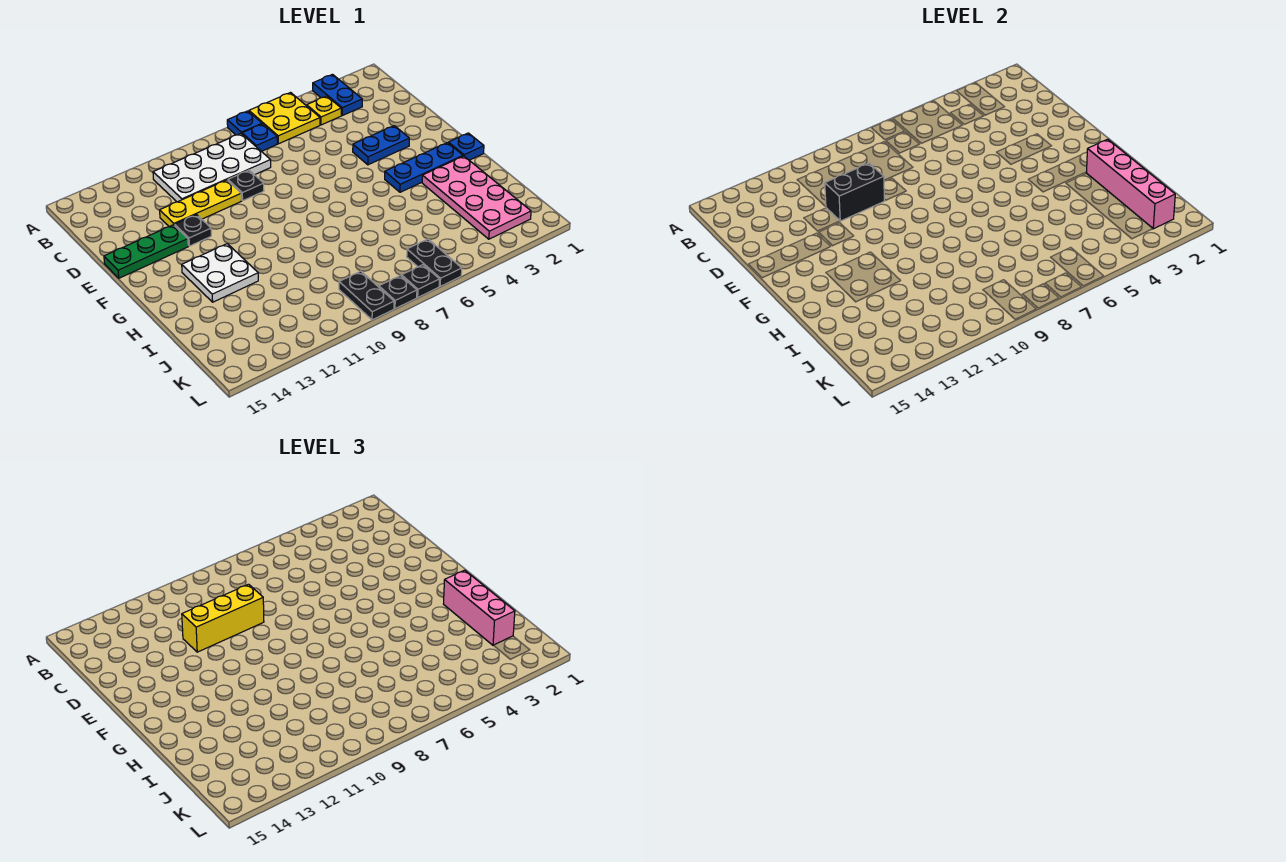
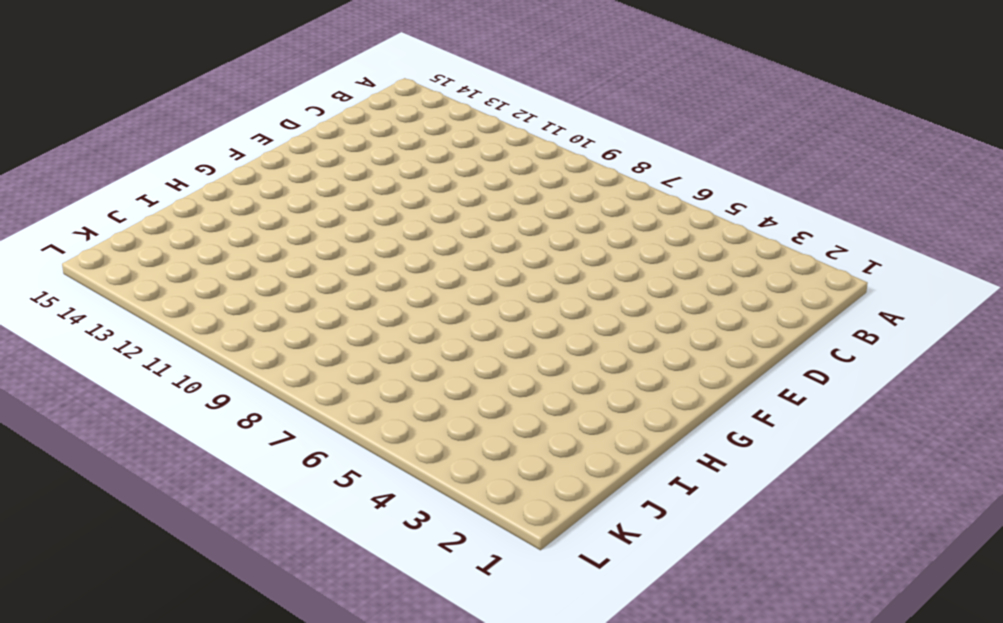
none -> blue 1x2 plate [313,74,362,115]
none -> yellow 2x2 plate [249,93,320,144]
none -> blue 1x1 plate [227,111,262,135]

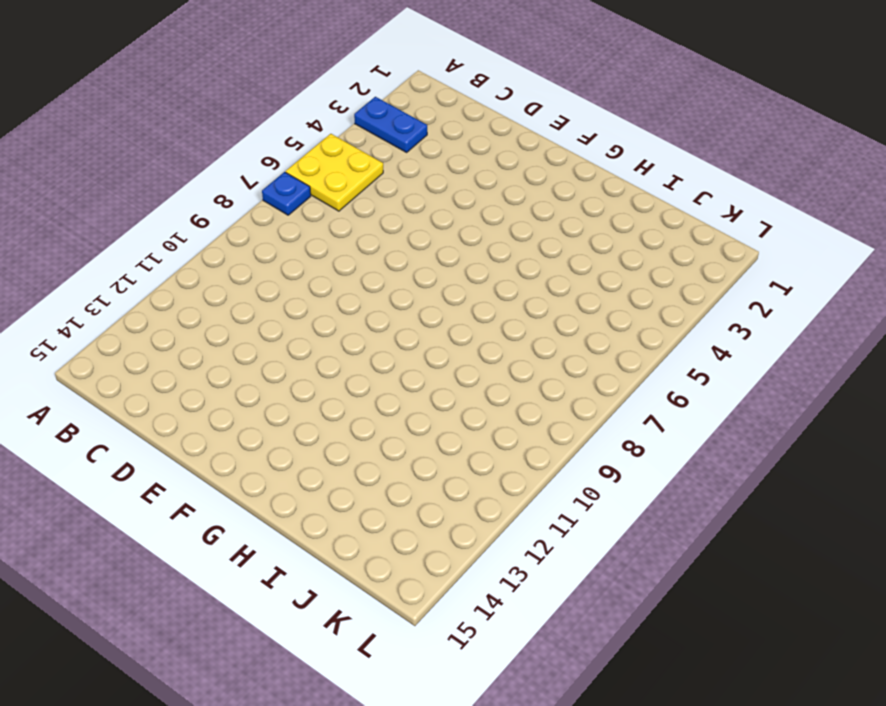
none -> yellow 1x1 plate [307,96,341,125]
none -> blue 1x1 plate [242,124,277,151]
none -> white 2x4 plate [153,134,271,202]

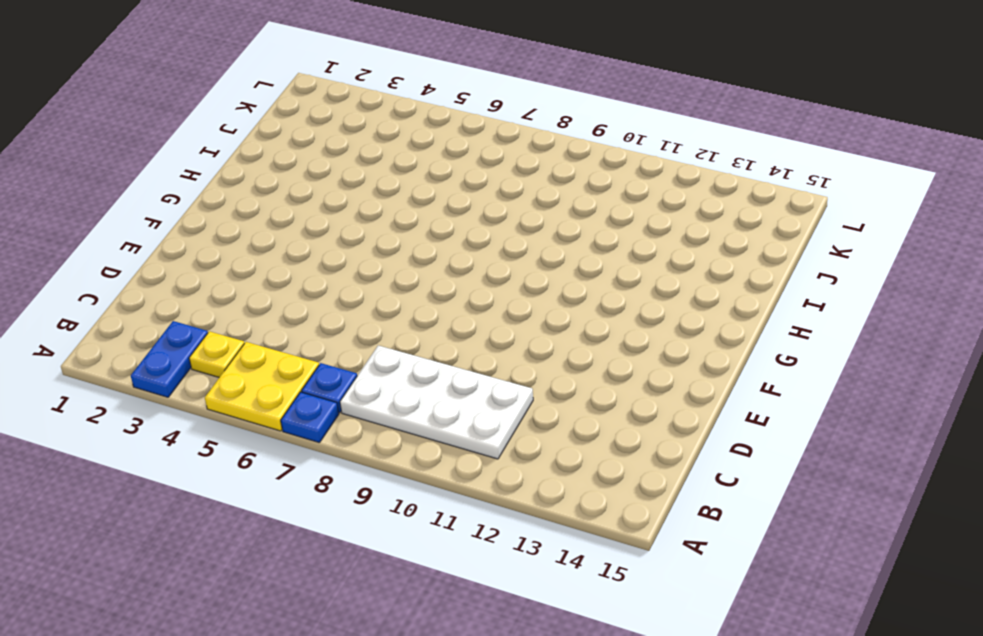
none -> black 1x1 plate [228,170,264,200]
none -> yellow 1x3 plate [160,180,241,227]
none -> blue 1x2 plate [353,126,409,165]

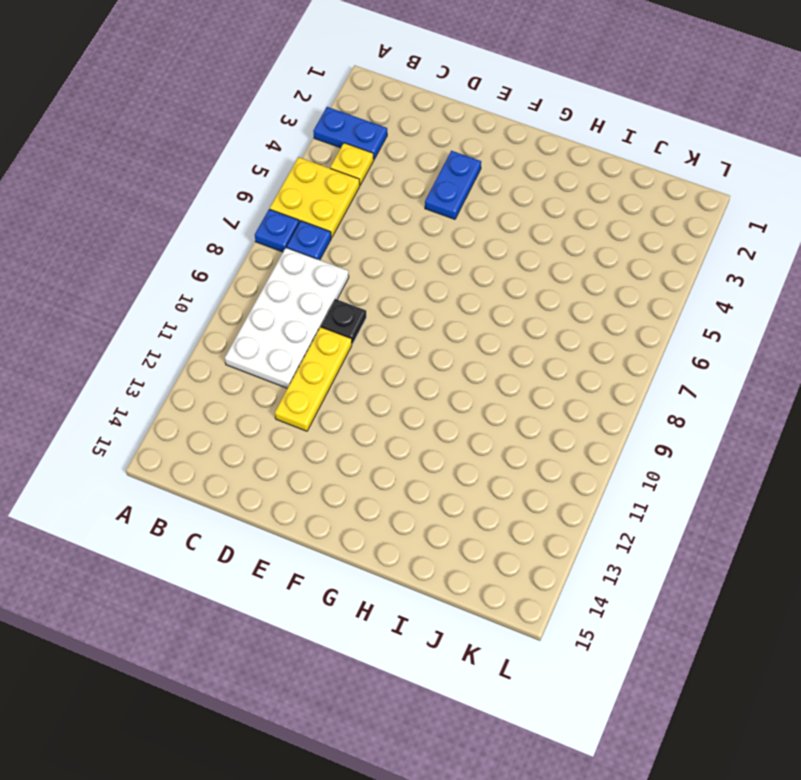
none -> black 1x1 plate [175,215,211,246]
none -> green 1x3 plate [104,225,188,278]
none -> blue 1x1 plate [448,133,484,160]

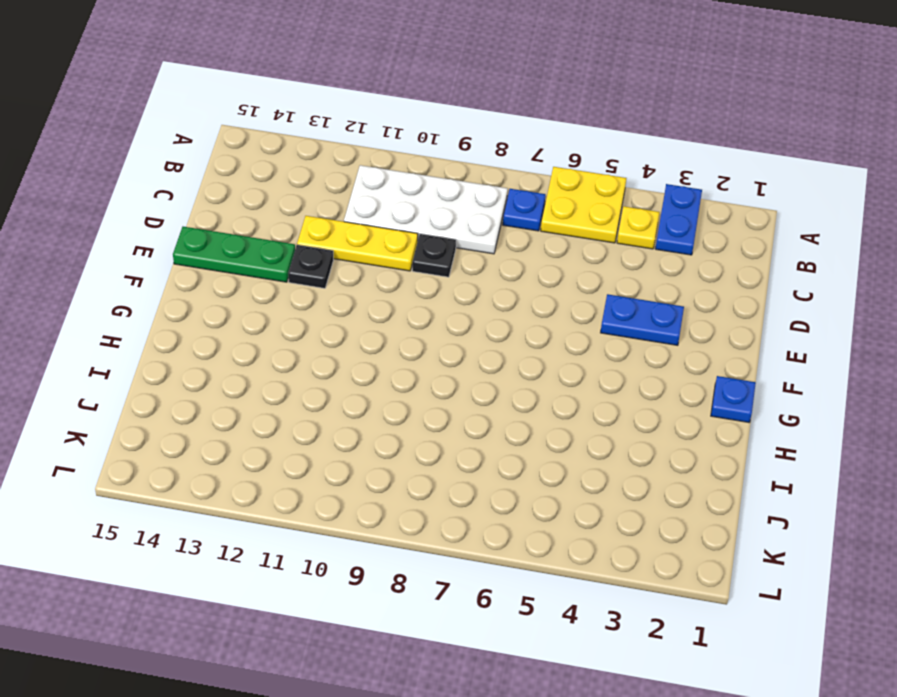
none -> blue 1x1 plate [227,111,262,135]
none -> blue 1x3 plate [385,143,463,192]
none -> white 2x2 plate [182,244,258,302]

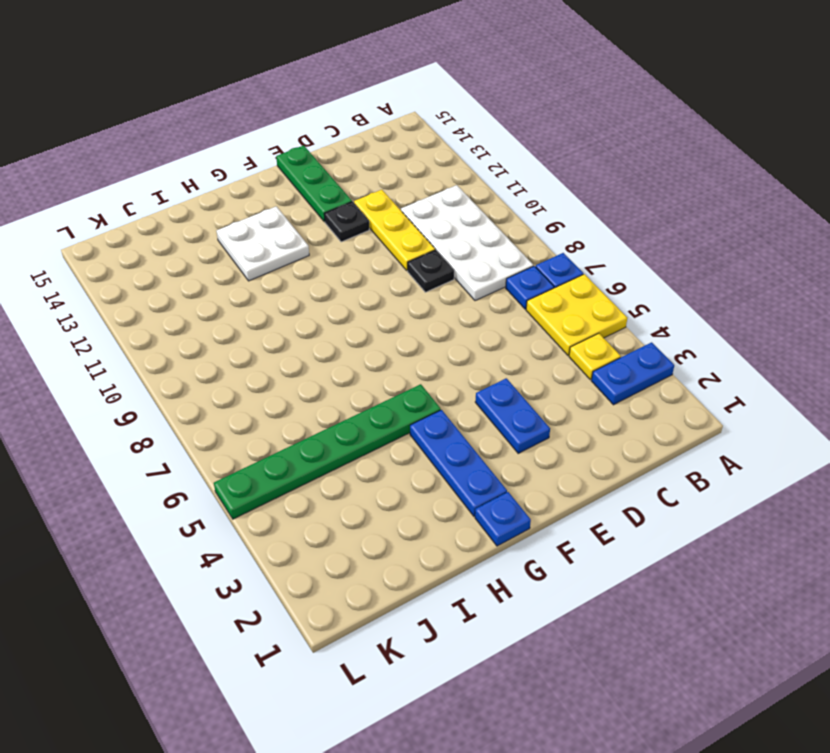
green 1x6 plate [214,384,441,519] -> none
none -> pink 2x4 plate [422,156,531,239]
none -> black 1x2 plate [407,239,462,286]
none -> black 1x2 plate [339,271,394,320]

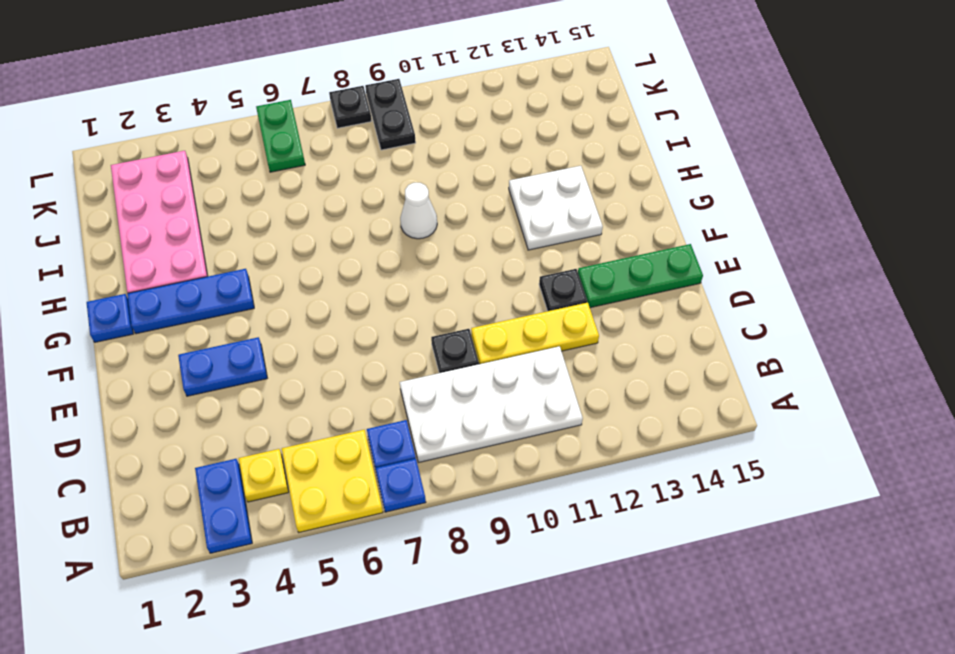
white 1x1 cone [400,183,437,239] -> none
green 1x2 plate [256,100,305,172] -> black 1x2 plate [407,239,462,286]
none -> black 1x1 plate [402,265,439,297]
none -> black 1x2 brick [825,163,884,221]
none -> pink 1x4 brick [1087,139,1175,229]

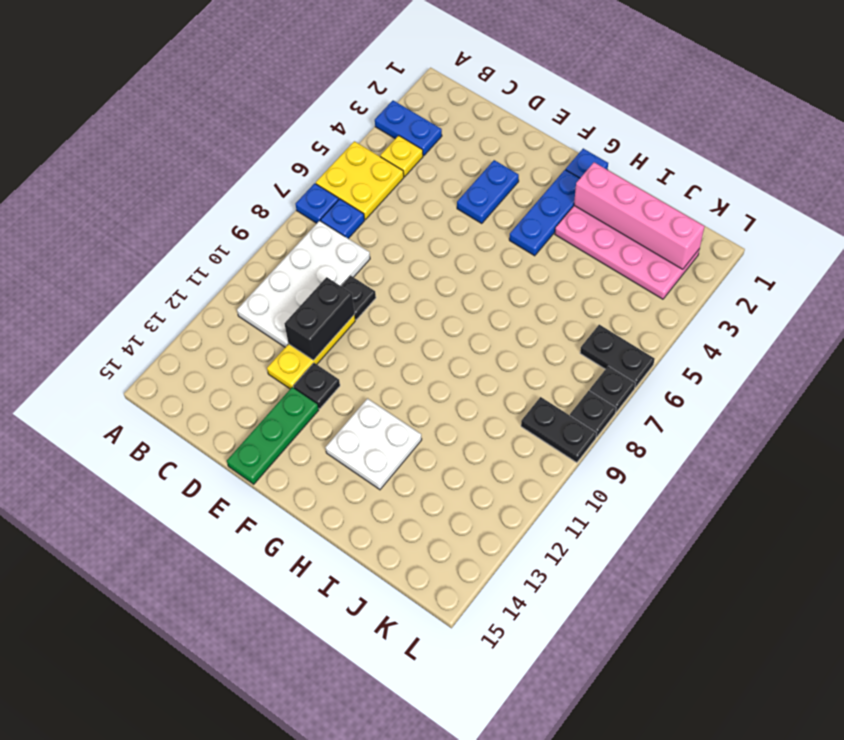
none -> yellow 1x3 brick [182,584,264,652]
none -> pink 1x3 brick [444,570,515,646]

